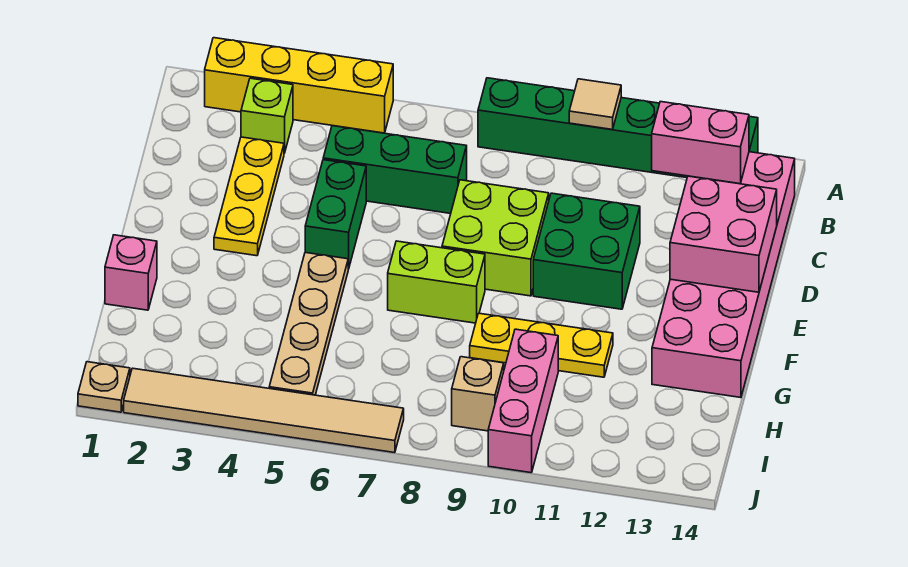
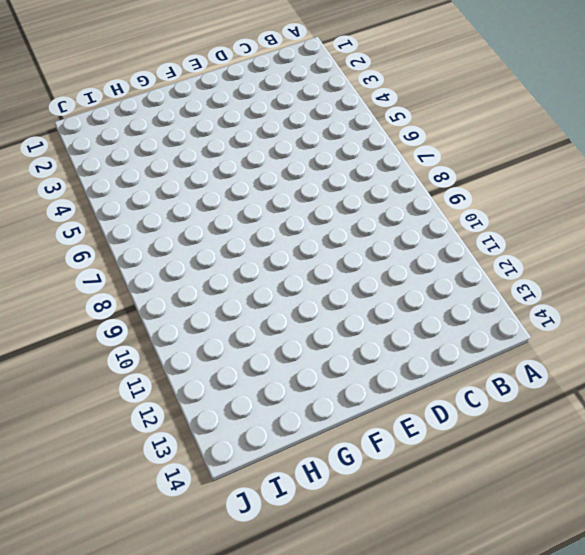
none -> yellow 1x4 brick [205,38,393,133]
none -> green 1x6 brick [478,78,758,178]
none -> lime 1x1 brick [241,78,293,153]

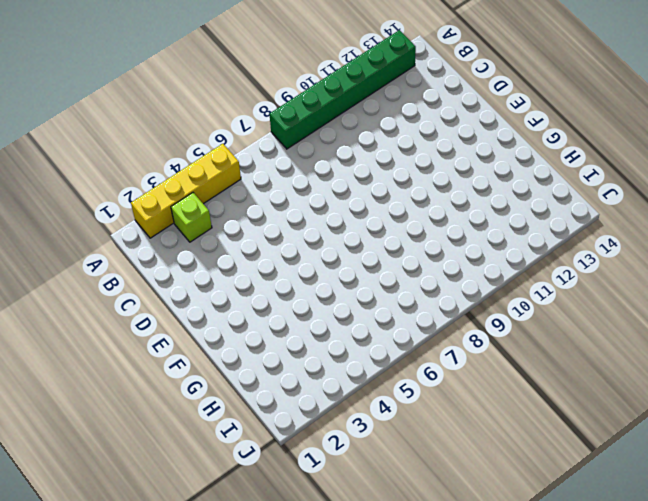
none -> pink 2x6 brick [652,152,795,398]
none -> yellow 1x3 plate [214,137,284,256]
none -> green 1x3 brick [323,126,467,214]

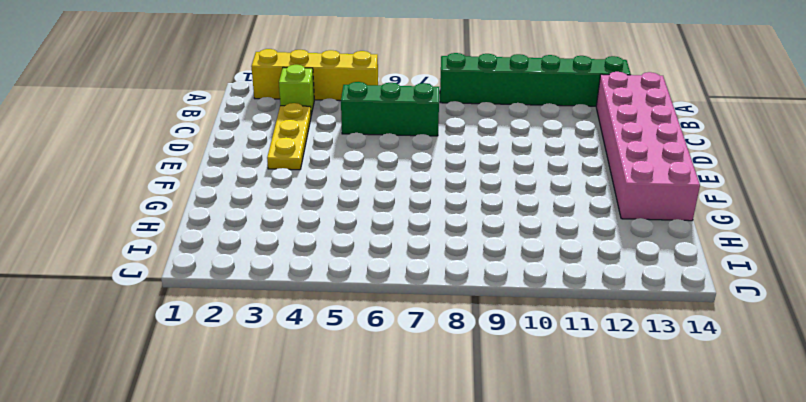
none -> green 1x2 brick [305,160,366,269]
none -> lime 2x2 brick [442,180,549,296]
none -> green 2x2 brick [533,193,640,309]

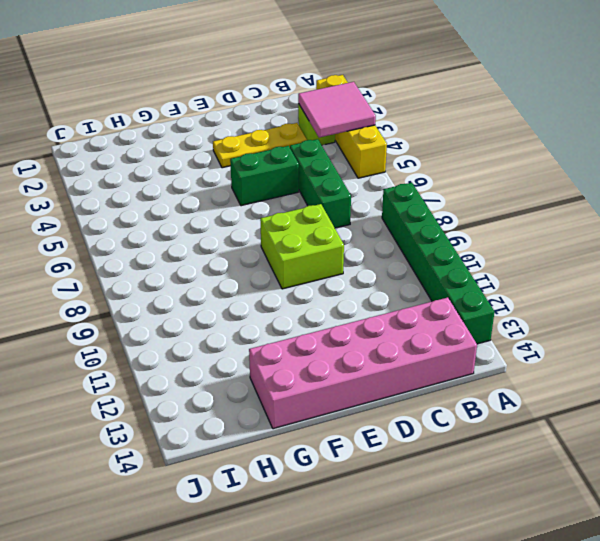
pink 2x2 tile [298,82,376,138] -> none
none -> green 2x2 brick [533,193,640,309]
none -> tan 1x4 plate [269,253,348,395]
none -> lime 1x2 brick [388,241,485,323]

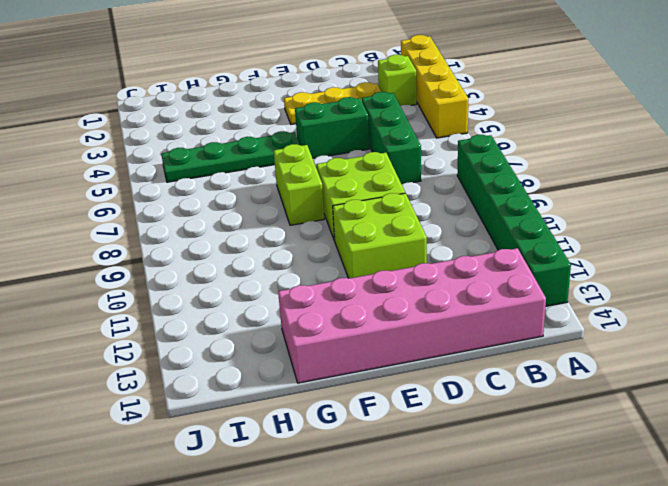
lime 2x2 brick [333,193,427,278] -> green 2x2 brick [533,193,640,309]
green 1x4 plate [161,131,300,182] -> tan 1x4 plate [269,253,348,395]
none -> pink 1x1 brick [105,235,157,310]
none -> yellow 1x3 plate [470,313,613,377]
none -> pink 1x3 brick [488,329,558,473]

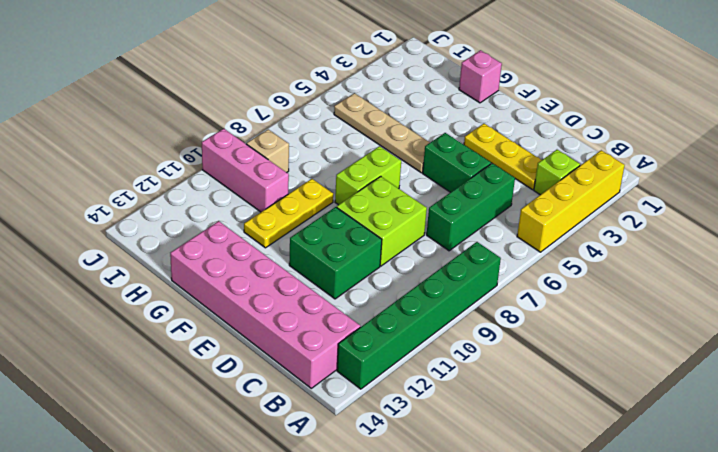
none -> tan 1x1 plate [78,362,130,412]
none -> tan 1x6 tile [124,368,404,453]
none -> tan 1x1 tile [569,79,621,129]

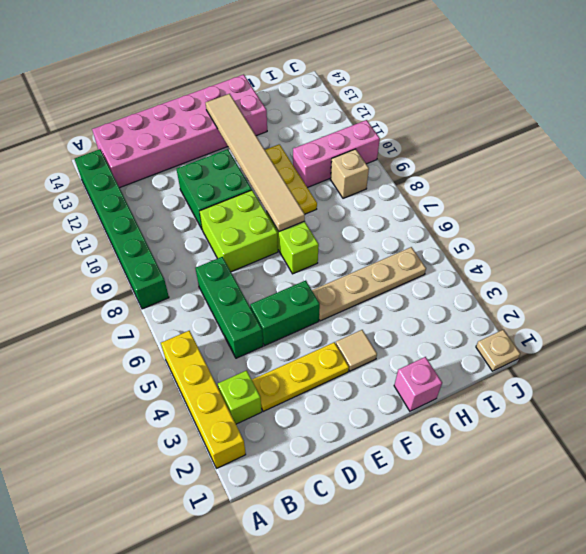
tan 1x1 tile [336,330,377,371] -> tan 1x1 tile moved to [569,79,621,129]
tan 1x6 tile [206,94,305,232] -> tan 1x6 tile moved to [124,368,404,453]
none -> pink 1x2 brick [652,102,749,184]
none -> pink 2x2 brick [670,176,777,292]

